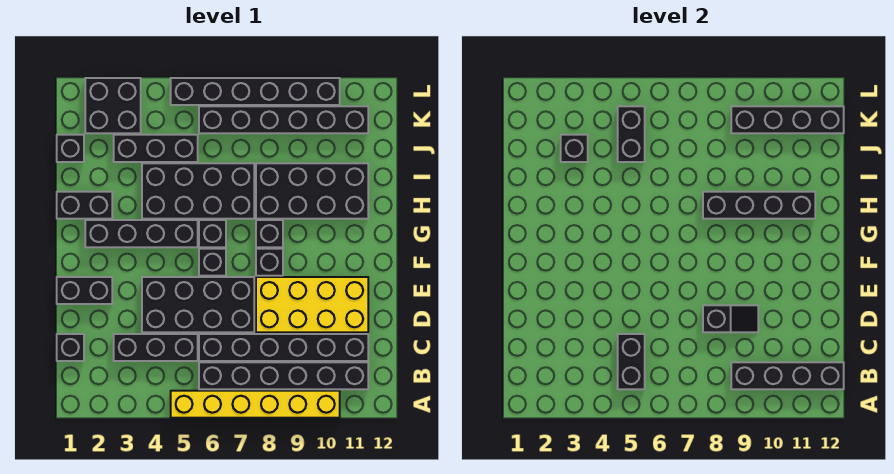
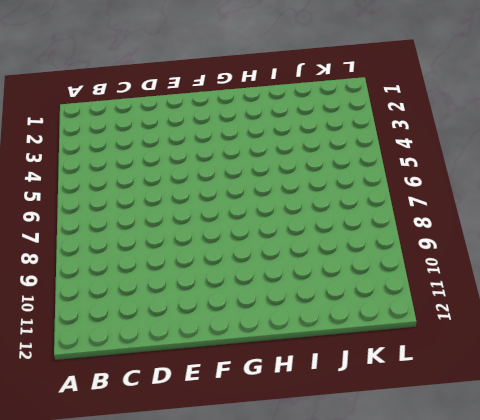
none -> yellow 1x6 brick [171,391,340,418]
none -> black 1x6 brick [199,362,368,389]
none -> black 1x1 brick [57,334,84,361]

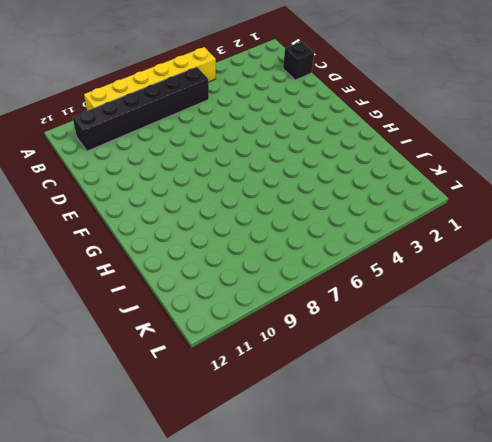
none -> black 1x3 brick [114,334,198,361]
none -> black 1x6 brick [199,334,368,361]
none -> black 2x4 brick [142,277,254,332]

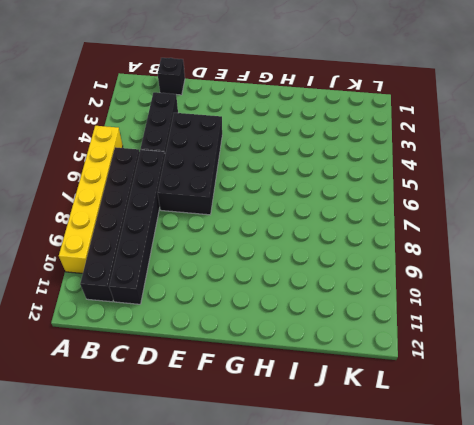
none -> yellow 2x4 brick [256,277,368,332]
none -> black 1x2 brick [57,277,112,304]
none -> black 1x1 brick [199,249,226,276]

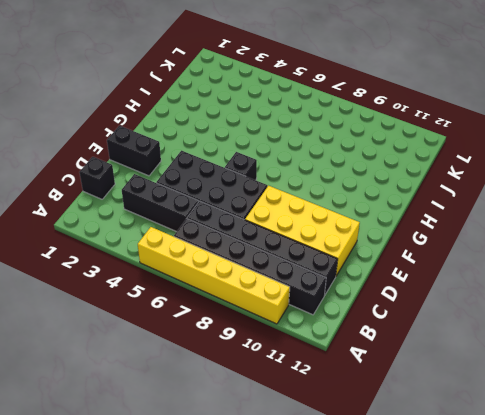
none -> black 1x1 brick [256,249,283,276]
none -> black 1x4 brick [85,220,198,247]
none -> black 1x1 brick [199,220,226,247]

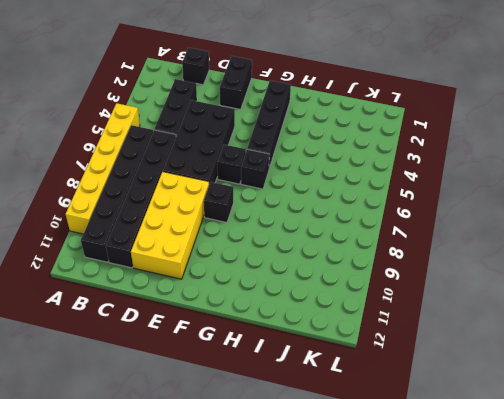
none -> black 1x1 brick [256,220,283,247]
none -> black 1x2 brick [57,192,112,219]
none -> black 2x4 brick [142,163,254,219]

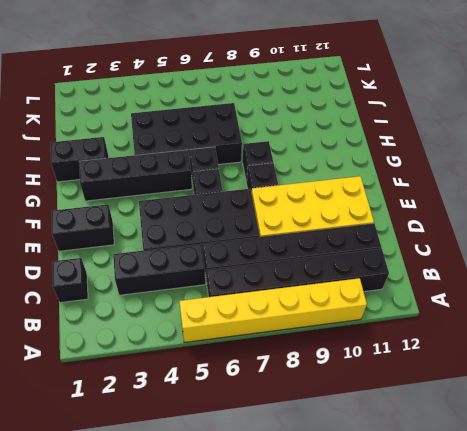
none -> black 2x4 brick [256,163,368,219]
none -> black 1x1 brick [57,135,84,162]
none -> black 1x3 brick [114,135,198,162]

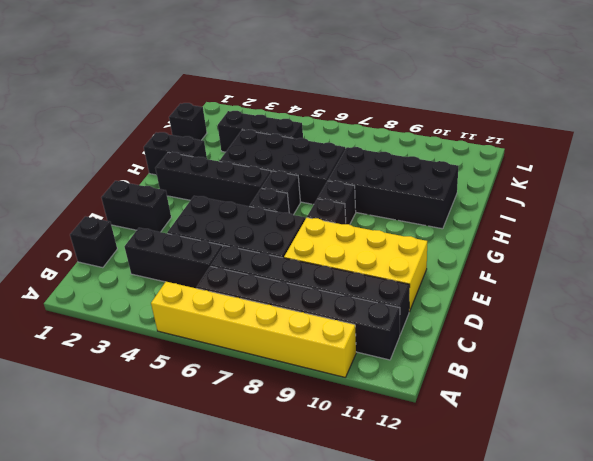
none -> black 2x2 brick [85,78,141,133]
none -> black 1x6 brick [199,106,368,133]
none -> black 1x6 brick [171,78,340,105]

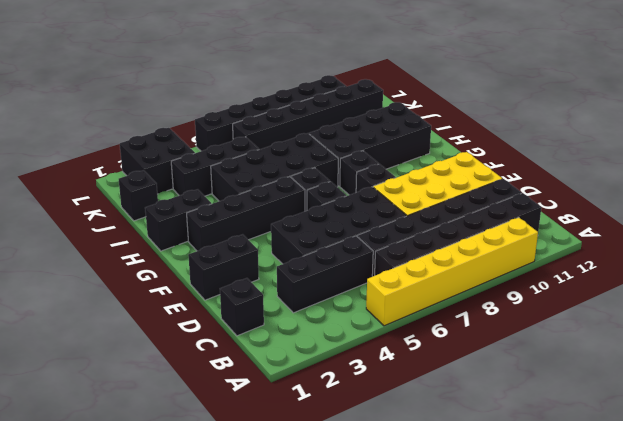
none -> black 1x2 brick [618,334,645,389]
none -> black 1x4 brick [731,362,844,389]
none -> black 1x2 slope [703,305,758,332]

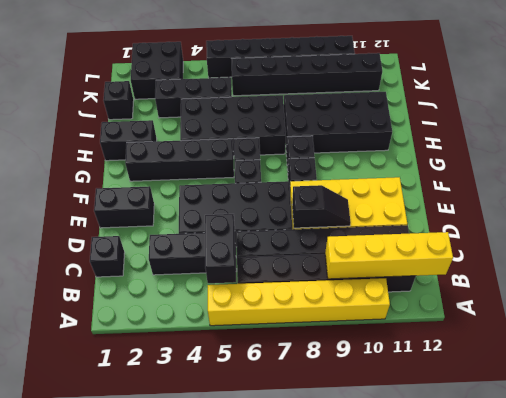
yellow 1x4 brick [325,232,453,279] -> black 1x4 brick [731,362,844,389]
none -> black 1x4 brick [703,192,815,219]
none -> black 1x1 brick [561,135,588,162]
none -> black 1x2 brick [618,106,645,162]

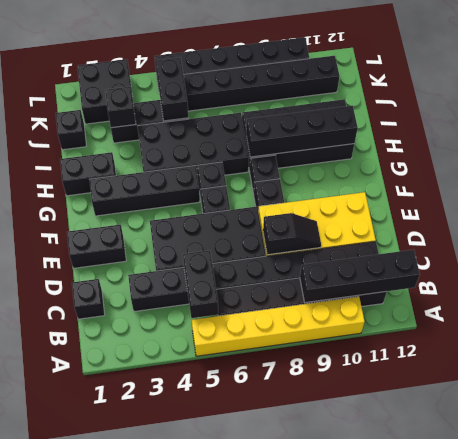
none -> black 1x4 brick [731,106,844,133]

